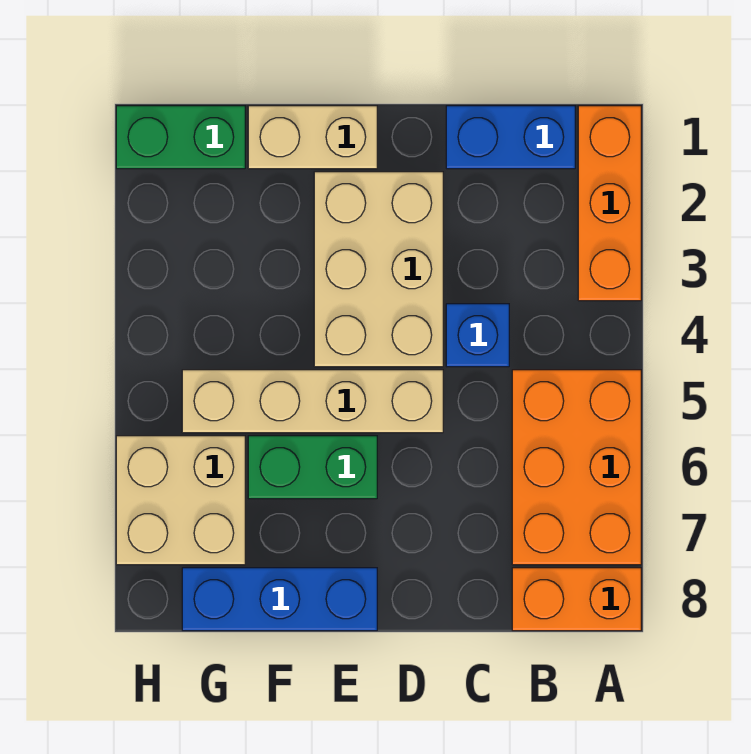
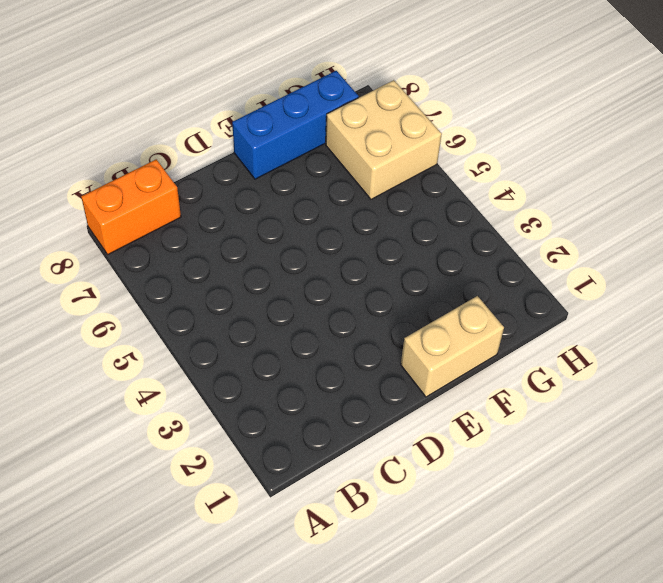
none -> orange 1x3 brick [578,106,641,301]
none -> orange 2x3 brick [512,370,641,565]
none -> blue 1x2 brick [446,106,575,169]

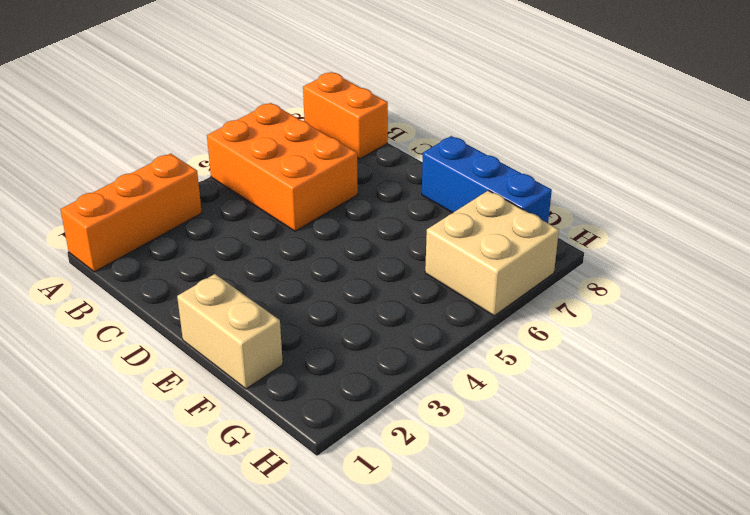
orange 2x3 brick [207,103,358,231] -> orange 2x3 brick turned to [512,370,641,565]
none -> blue 1x2 brick [446,106,575,169]
none -> blue 1x1 brick [446,304,509,367]
none -> tan 2x3 brick [314,172,443,367]

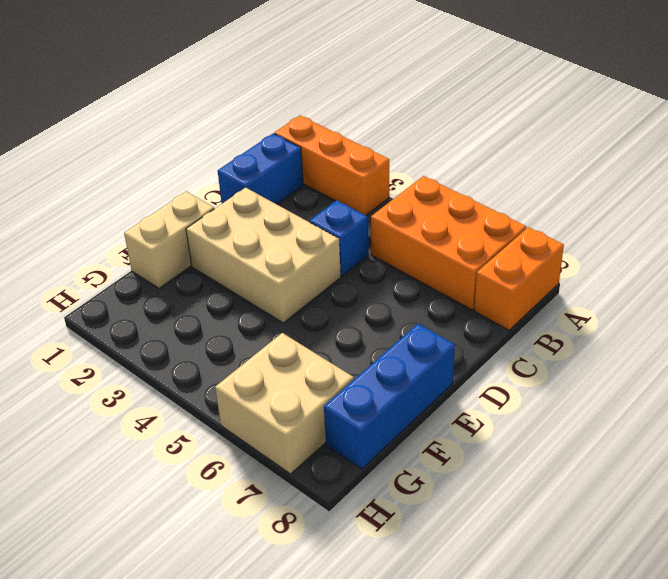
none -> tan 1x4 brick [182,370,443,433]
none -> green 1x2 brick [248,436,377,499]
none -> green 1x2 brick [116,106,245,169]

